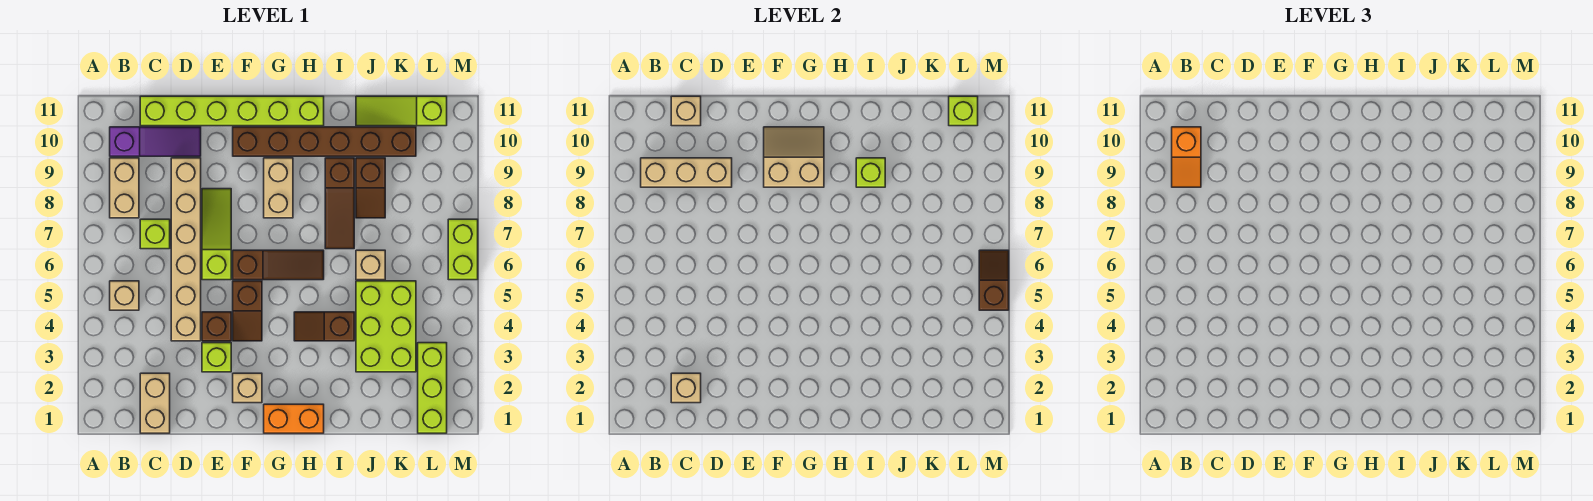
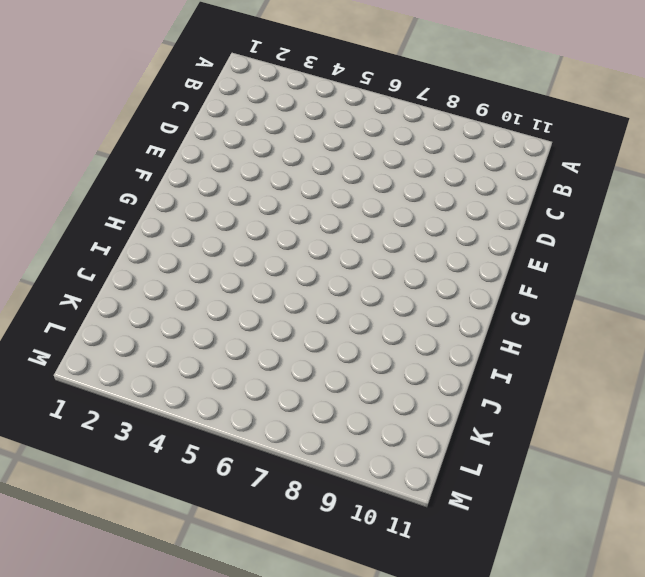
none -> tan 1x1 brick [110,281,139,310]
none -> tan 1x2 brick [110,158,139,218]
none -> purple 1x3 slope [110,127,201,156]
none -> tan 1x2 brick [140,373,170,433]

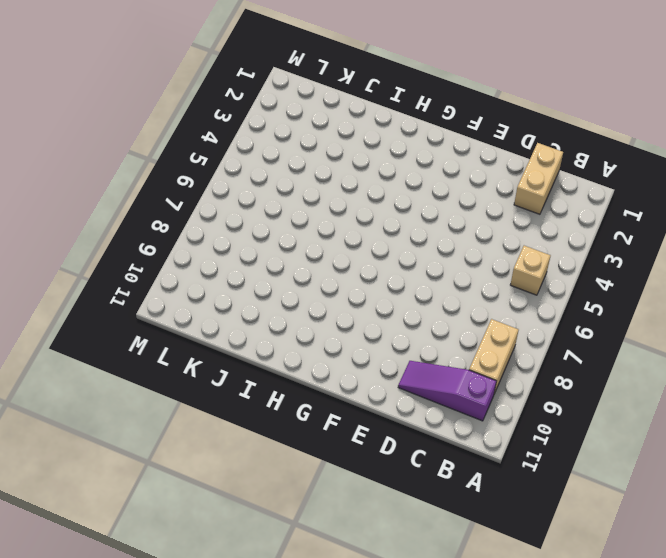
none -> lime 1x1 brick [140,219,170,249]
none -> lime 1x6 brick [140,96,324,126]
none -> tan 1x6 brick [171,158,201,341]
none -> lime 1x1 brick [202,343,231,372]

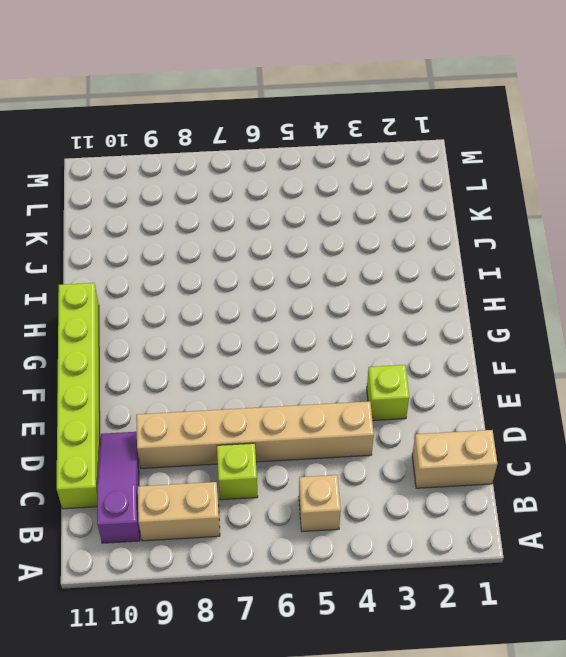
none -> brown 1x1 brick [202,312,231,341]
none -> lime 1x3 slope [202,189,231,280]
none -> tan 1x1 brick [233,373,262,403]
none -> brown 1x2 slope [233,281,262,341]

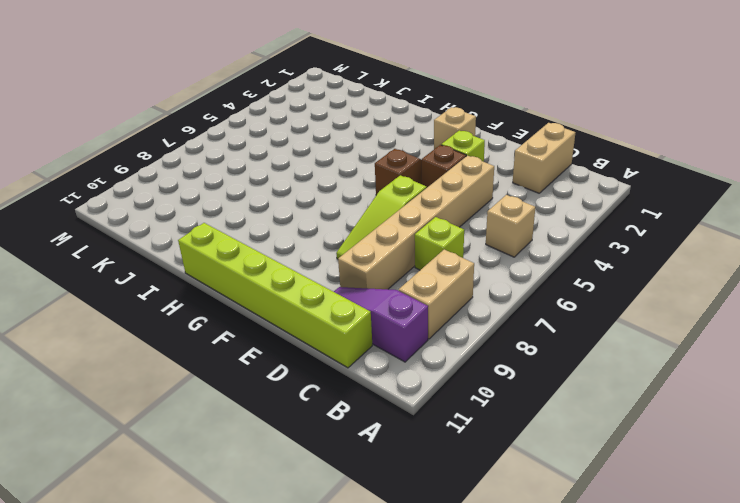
none -> brown 1x3 slope [233,250,324,280]
none -> brown 1x6 brick [233,127,416,156]
none -> orange 1x2 brick [264,404,324,433]
none -> tan 1x2 brick [264,158,293,218]

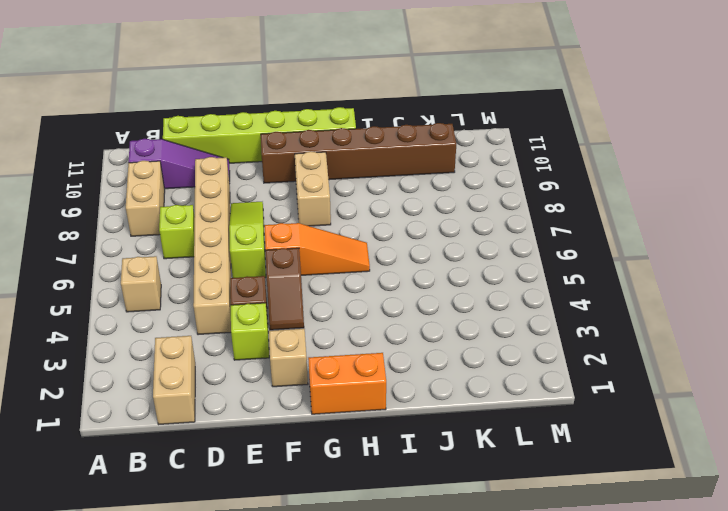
orange 1x3 slope [264,223,370,275] -> brown 1x3 slope [233,250,324,280]
none -> brown 1x2 slope [294,312,354,341]
none -> brown 1x3 slope [325,158,354,249]
none -> lime 2x3 brick [356,281,416,372]
none -> tan 1x1 brick [356,250,385,280]

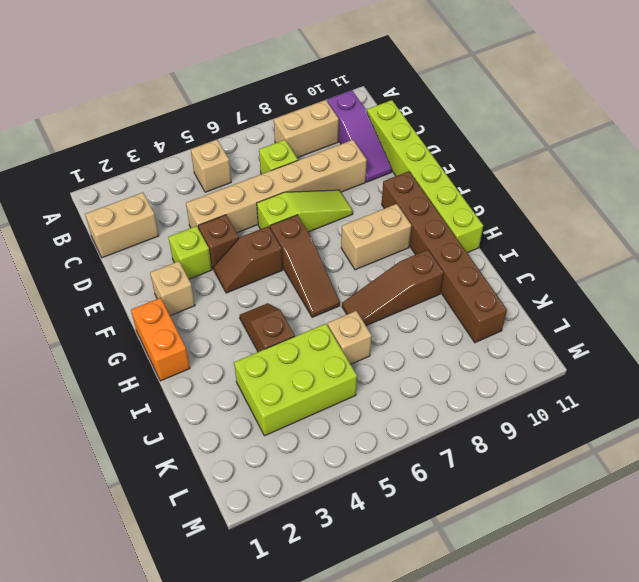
none -> brown 1x2 slope [356,158,385,218]
none -> lime 1x3 slope [356,96,447,126]
none -> lime 1x3 brick [418,343,447,433]
none -> lime 1x2 brick [448,219,478,280]

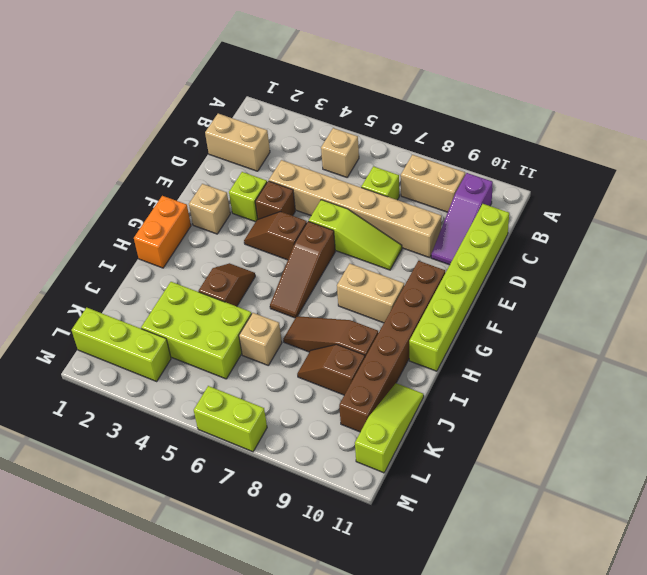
none -> tan 1x3 brick [641,158,732,187]
none -> tan 1x1 brick [671,373,701,403]
none -> tan 1x1 brick [671,96,701,126]
none -> tan 2x2 slope [764,127,824,187]

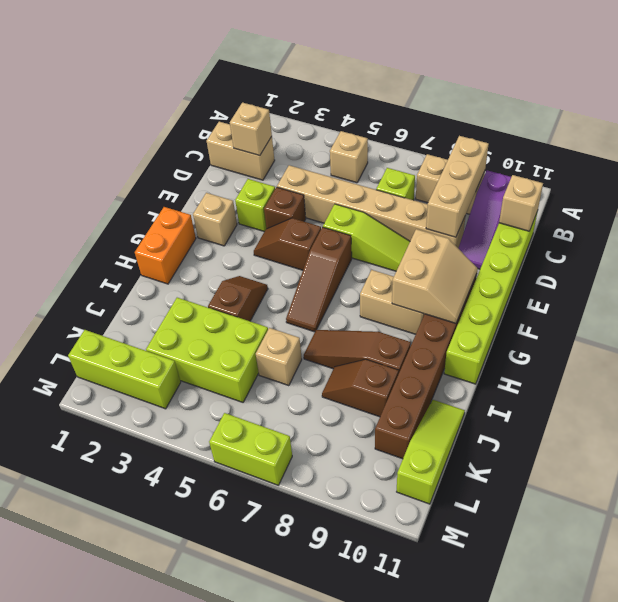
none -> lime 1x1 brick [856,158,885,187]
none -> lime 1x1 brick [949,96,978,126]
none -> brown 1x2 slope [979,250,1009,310]
none -> orange 1x2 slope [1172,127,1201,187]

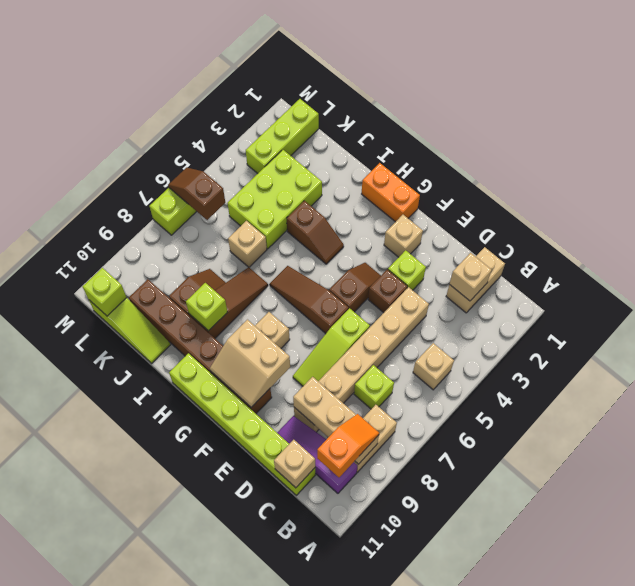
brown 1x2 slope [168,168,225,220] -> brown 1x2 slope turned to [979,250,1009,310]

